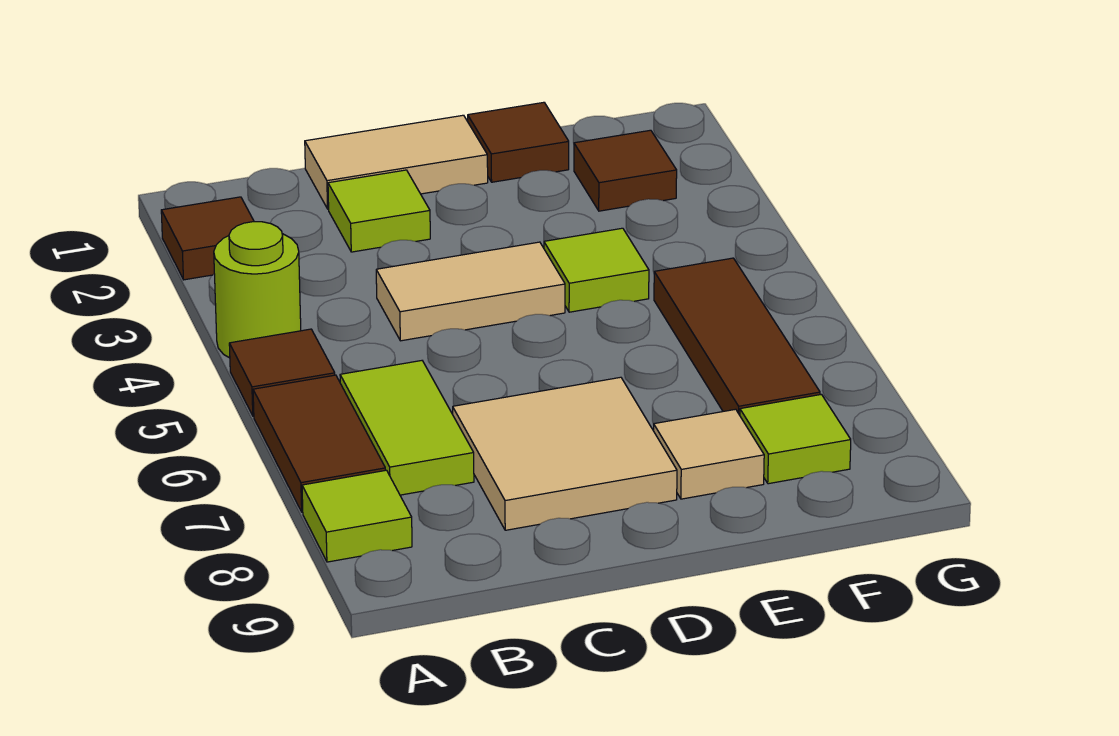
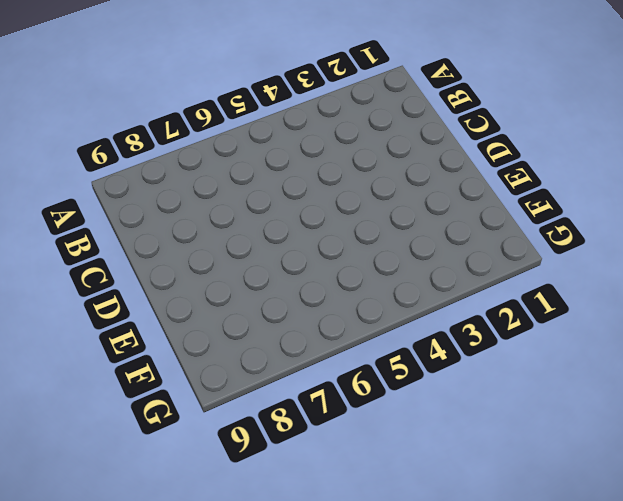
none -> brown 1x1 tile [161,197,254,280]
none -> lime 1x1 round brick [214,222,301,358]
none -> brown 1x1 tile [229,329,335,416]

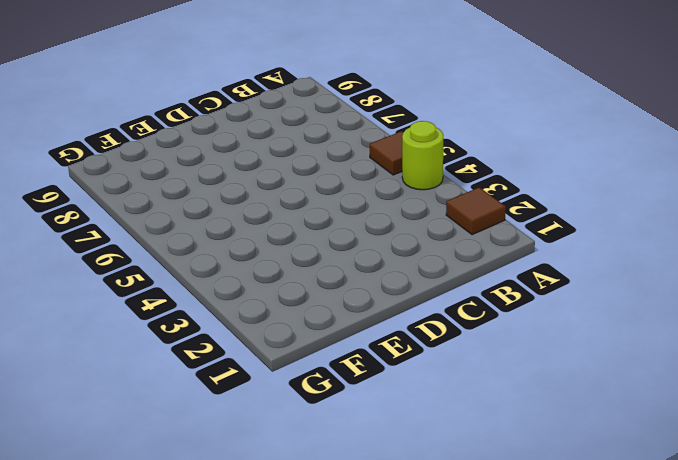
none -> brown 1x2 tile [253,375,385,512]
none -> lime 1x1 tile [302,470,412,562]
none -> lime 1x2 tile [340,361,474,495]

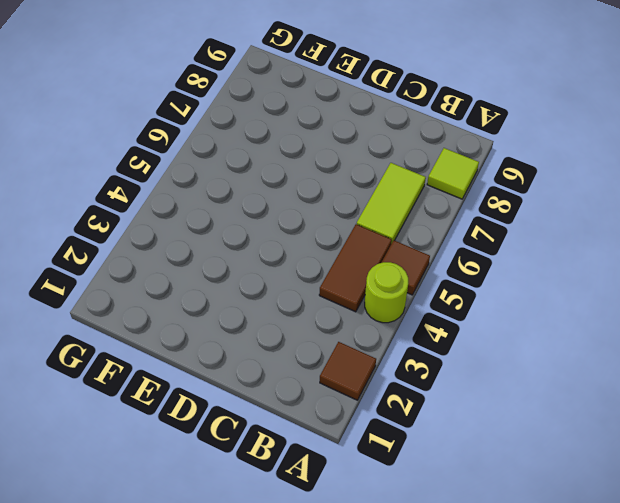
brown 1x2 tile [319,224,392,312] -> brown 1x2 tile moved to [253,375,385,512]
none -> tan 1x2 tile [305,115,488,209]
none -> lime 1x1 tile [328,170,430,252]
none -> tan 1x2 tile [376,242,565,341]

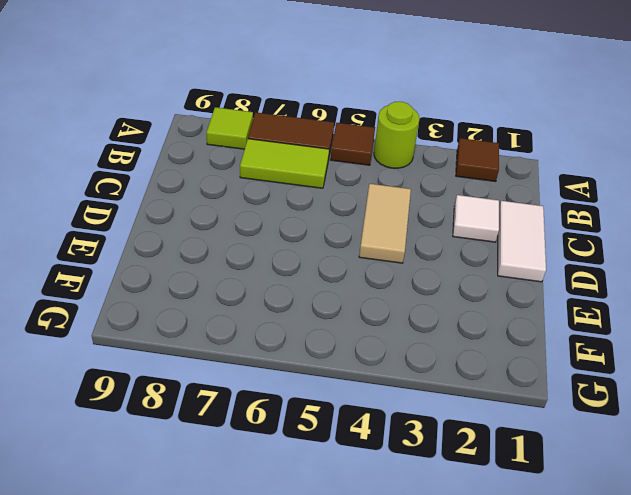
white 1x2 tile [498,201,546,282] -> tan 1x2 tile [305,115,488,209]
white 1x1 tile [453,195,499,242] -> lime 1x1 tile [328,170,430,252]
none -> tan 2x2 tile [453,377,677,530]
none -> brown 1x1 tile [468,102,569,182]
none -> lime 1x1 tile [544,228,649,312]

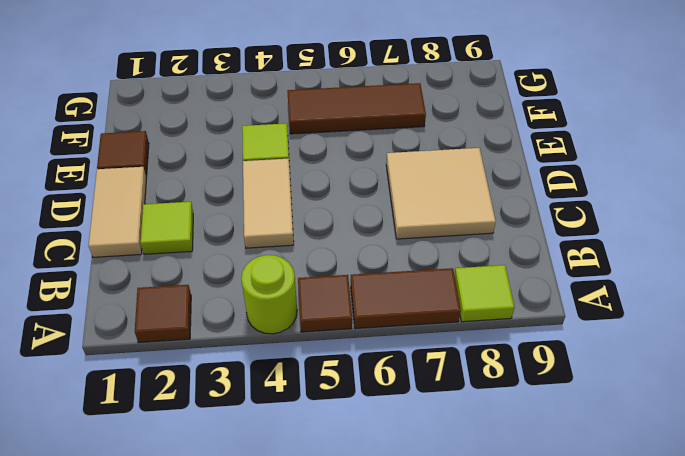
none -> lime 1x2 tile [340,361,474,495]
none -> tan 1x1 tile [654,409,764,499]
none -> brown 1x1 tile [574,130,677,211]

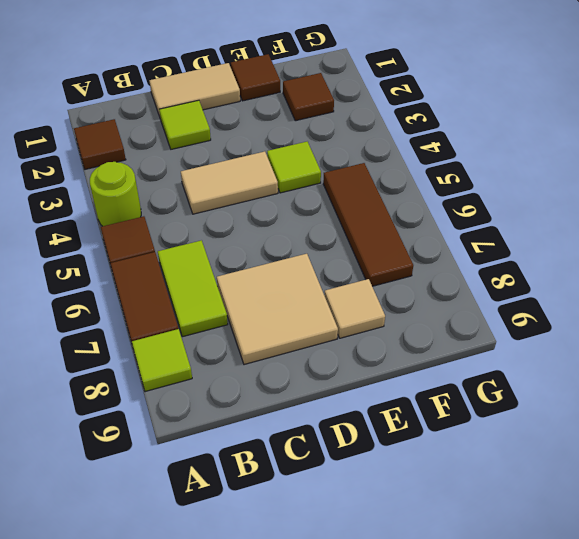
none -> lime 1x1 tile [740,394,851,484]

